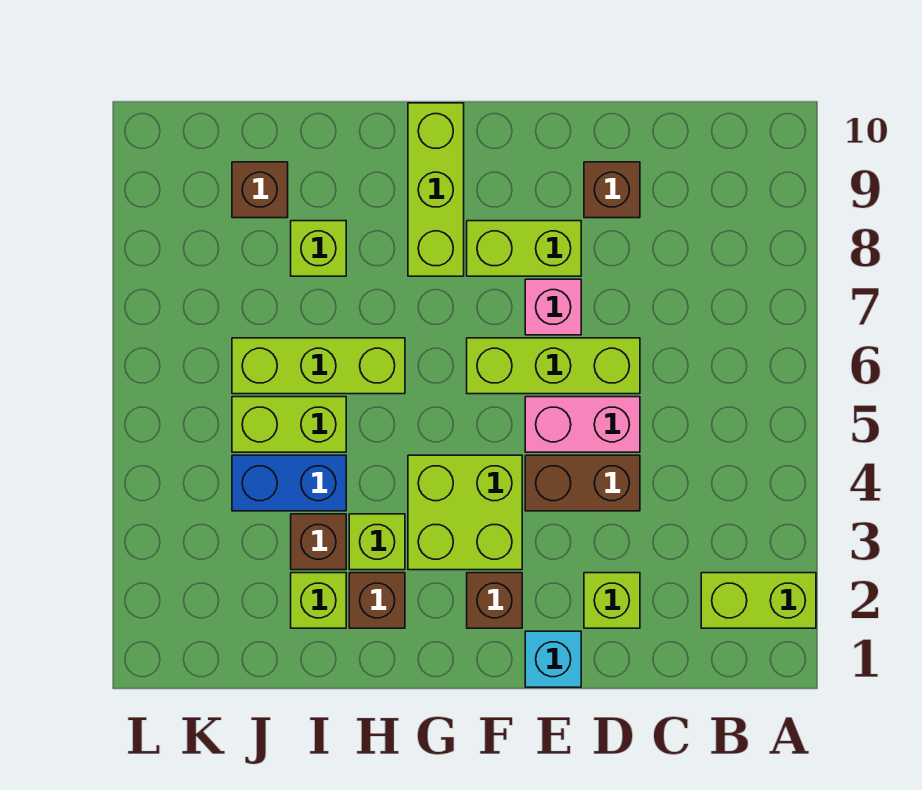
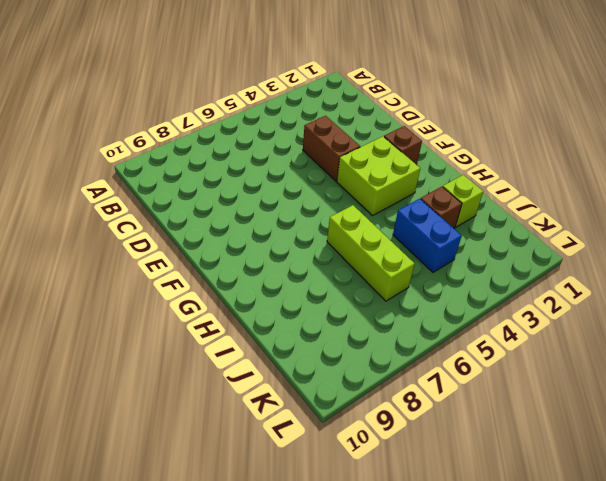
none -> lime 1x2 brick [701,573,816,628]
none -> lime 1x1 brick [584,573,640,628]
none -> pink 1x2 brick [525,397,640,452]

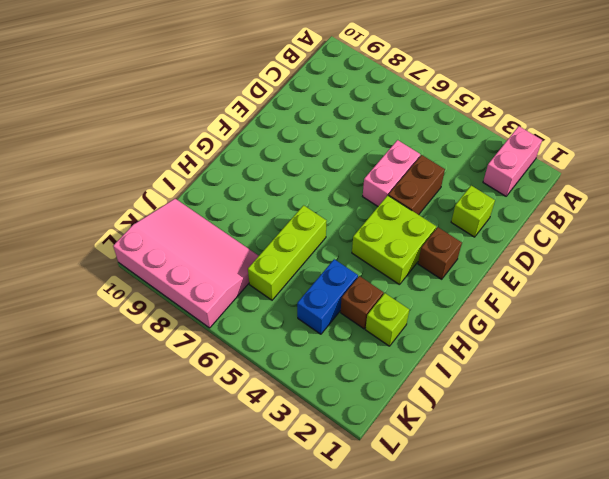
pink 1x2 brick [483,126,542,196] -> lime 1x2 brick [701,573,816,628]
pink 3x4 slope [113,199,259,328] -> brown 1x1 brick [232,162,288,218]
none -> lime 1x3 brick [467,338,640,394]
none -> brown 1x1 brick [584,162,640,218]
none -> cyan 1x1 brick [525,631,581,687]

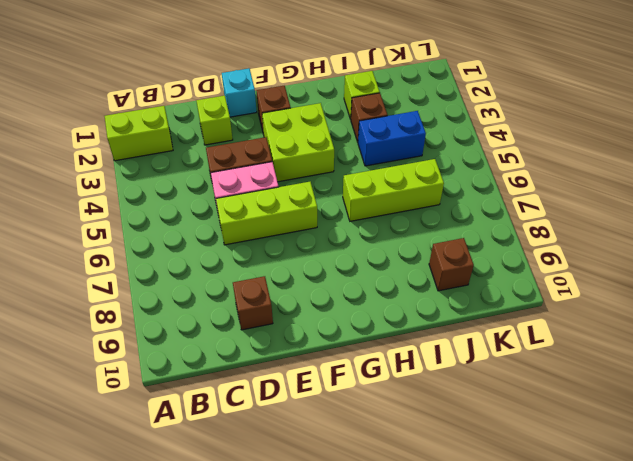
none -> pink 1x1 brick [525,279,581,335]
none -> lime 1x2 brick [467,221,581,276]
none -> lime 1x3 brick [408,103,464,276]

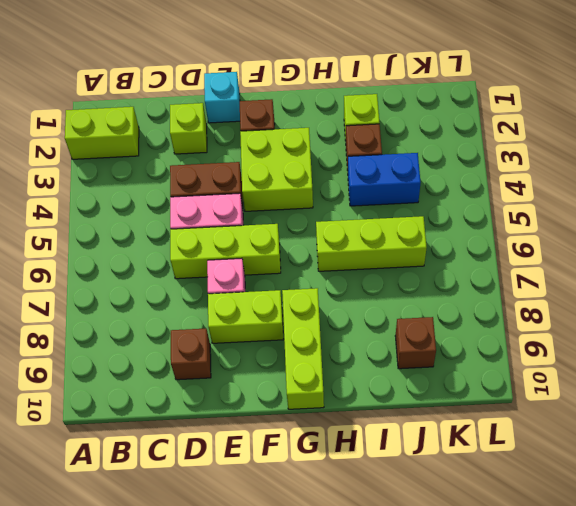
none -> brown 1x1 brick [349,573,405,628]
none -> lime 1x1 brick [349,514,405,570]
none -> lime 1x2 brick [232,397,346,452]

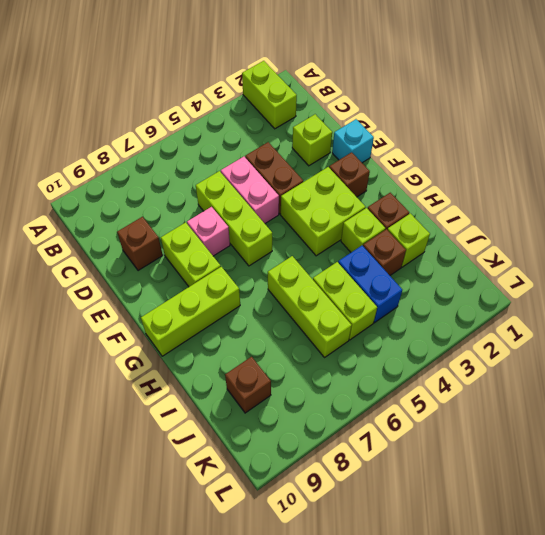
none -> lime 1x1 brick [291,221,346,276]

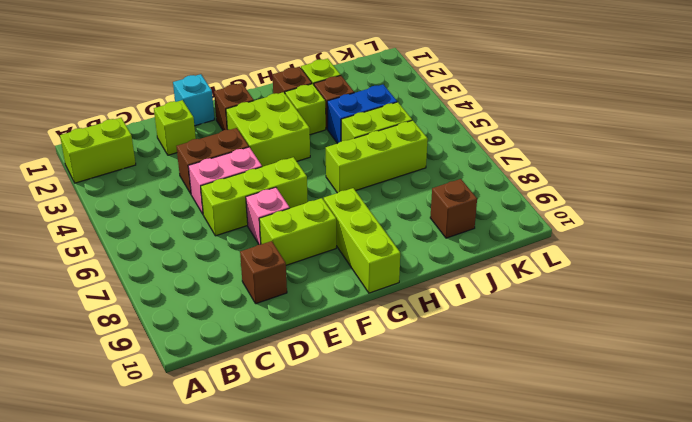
none -> lime 1x1 brick [291,221,346,276]

